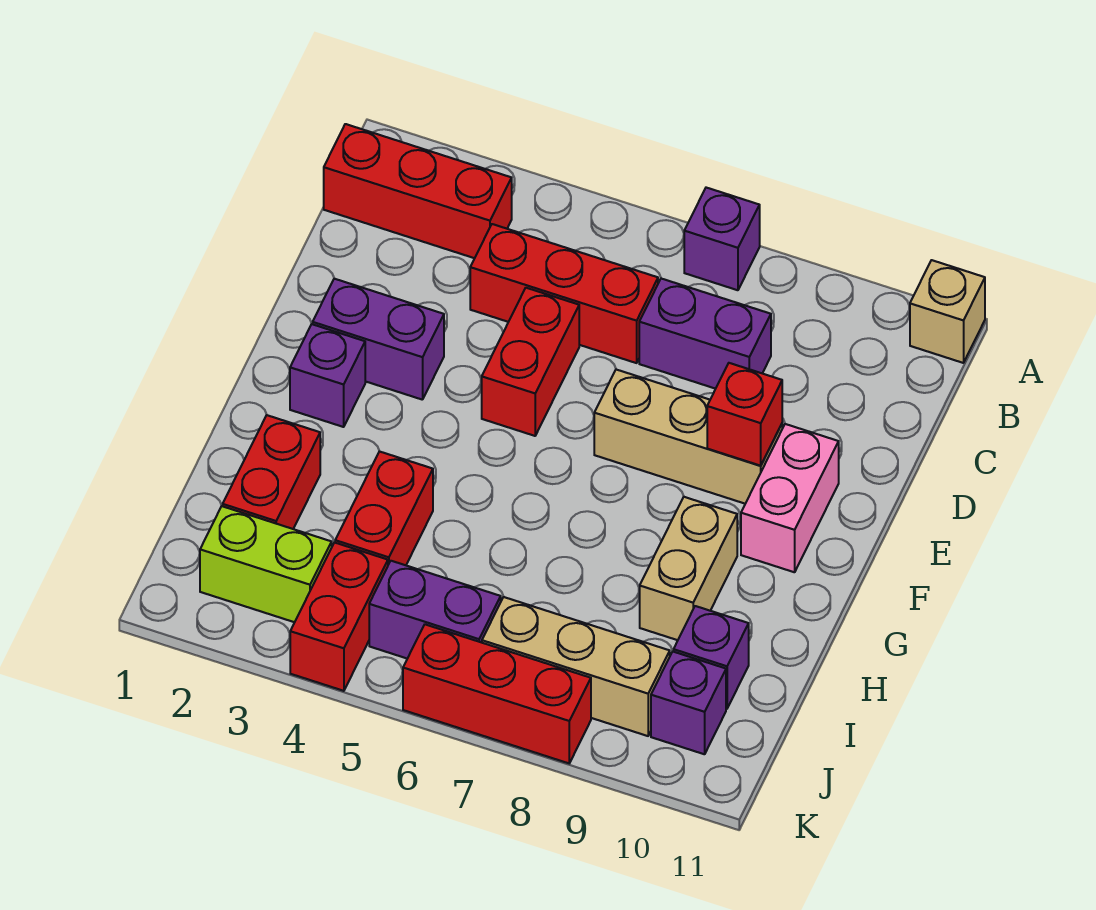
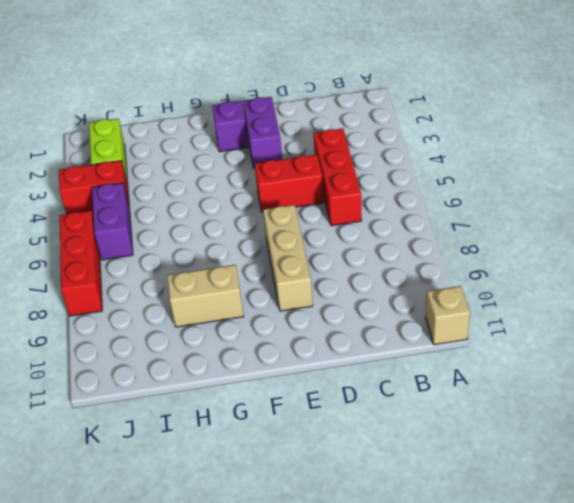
none -> purple 1x1 brick [684,188,760,290]
none -> red 1x3 brick [324,124,512,258]
none -> purple 1x2 brick [639,279,771,389]

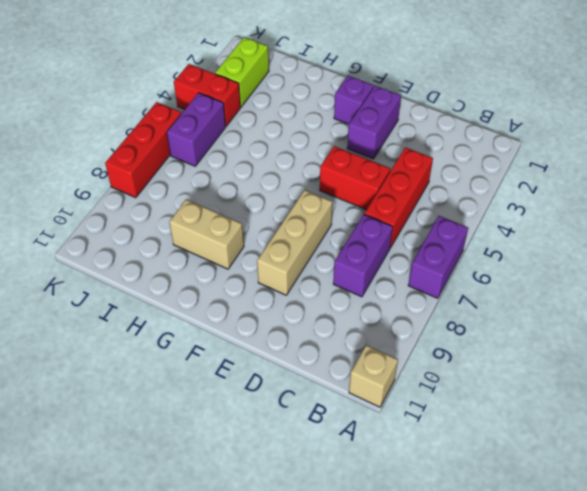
purple 1x2 brick [408,216,468,298] -> purple 1x1 brick [684,188,760,290]
none -> red 1x3 brick [324,124,512,258]
none -> pink 1x2 brick [741,424,839,572]
none -> red 1x2 brick [223,415,320,529]

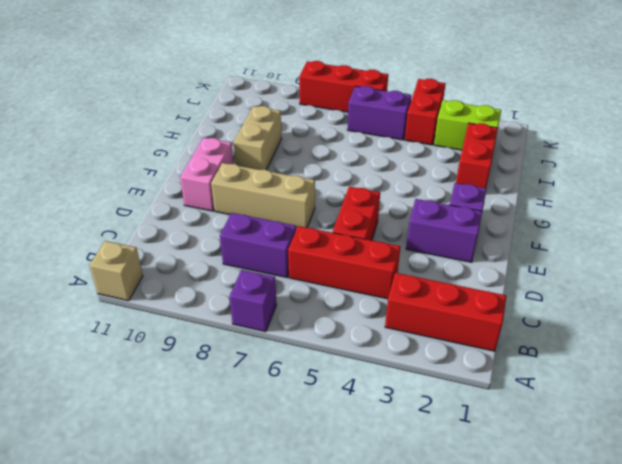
none -> red 1x2 brick [335,451,433,565]
none -> purple 1x1 brick [674,606,749,709]
none -> tan 1x3 brick [482,597,670,736]

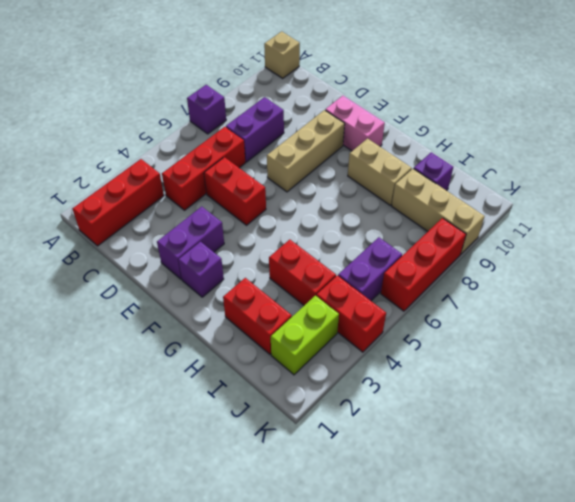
tan 1x3 brick [392,169,484,254] -> tan 1x3 brick turned to [482,597,670,736]
none -> purple 1x1 brick [651,651,726,754]
none -> red 1x1 brick [707,363,782,466]

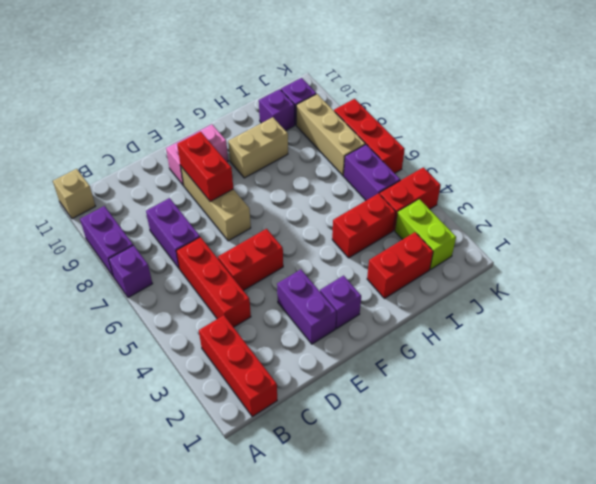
purple 1x2 brick [80,206,133,277] -> none
red 1x2 brick [177,132,233,202] -> red 1x1 brick [707,363,782,466]

